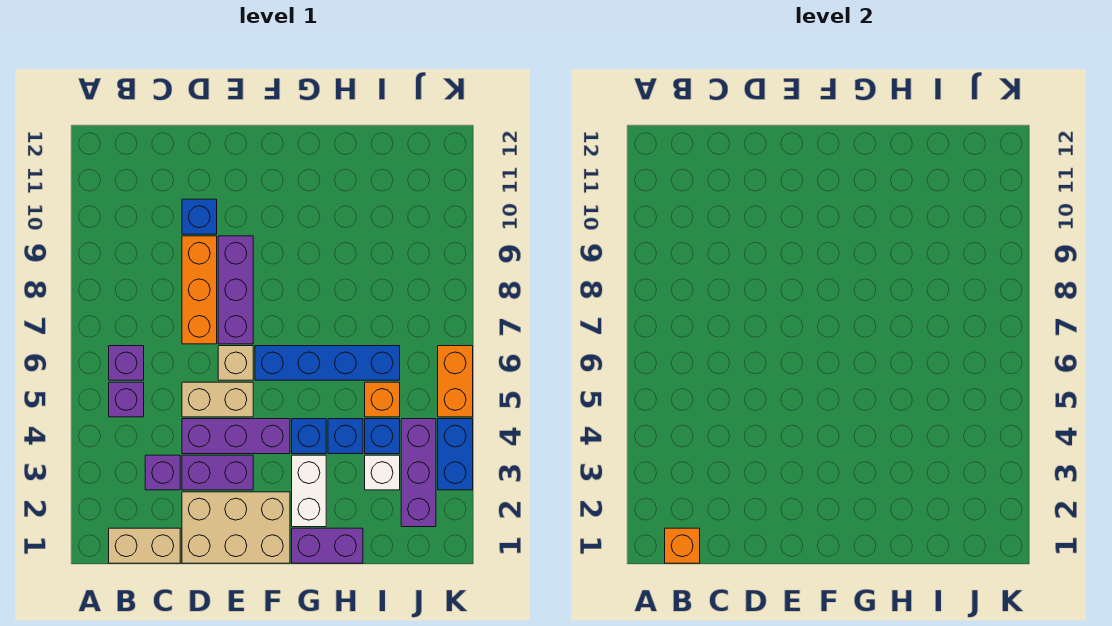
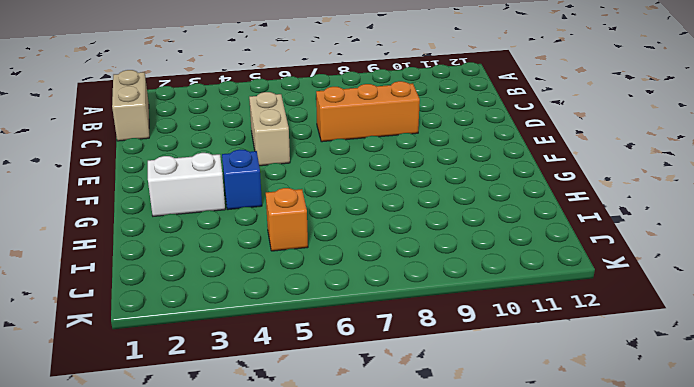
none -> purple 1x1 brick [109,382,144,417]
none -> purple 1x1 brick [109,346,144,380]
none -> purple 1x1 brick [145,455,180,490]

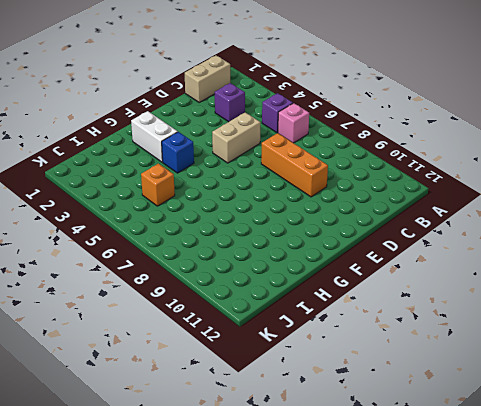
pink 1x1 brick [278,103,309,143] -> purple 1x1 brick [109,346,144,380]
none -> tan 2x3 brick [182,492,290,563]
none -> purple 1x2 brick [182,455,253,490]
none -> purple 1x3 brick [182,419,290,454]

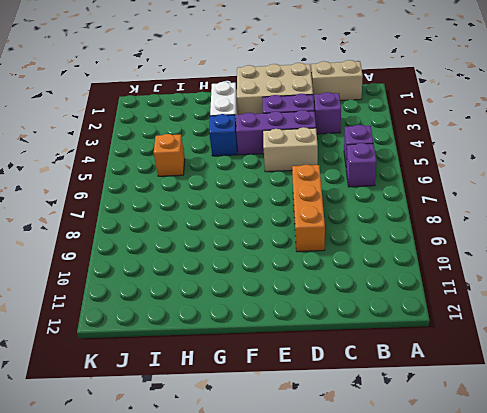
none -> blue 1x1 brick [182,199,217,234]
none -> tan 1x1 brick [218,346,253,380]
none -> purple 1x3 brick [218,236,253,344]

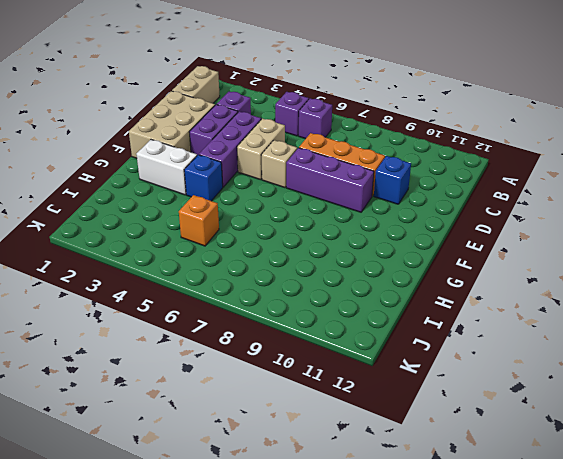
none -> blue 1x4 brick [255,346,400,380]
none -> purple 1x2 brick [292,528,363,563]
none -> blue 1x1 brick [328,419,363,454]

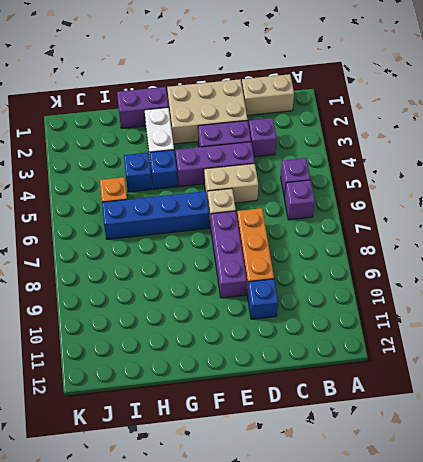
none -> white 1x1 brick [365,455,400,490]
none -> blue 1x1 brick [365,419,400,454]
none -> purple 1x3 brick [401,419,436,527]

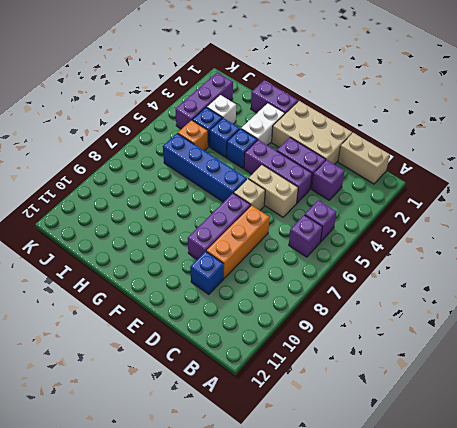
none -> blue 1x2 brick [438,419,473,490]
none -> orange 1x2 brick [438,346,473,417]
none -> orange 1x1 brick [665,528,700,563]

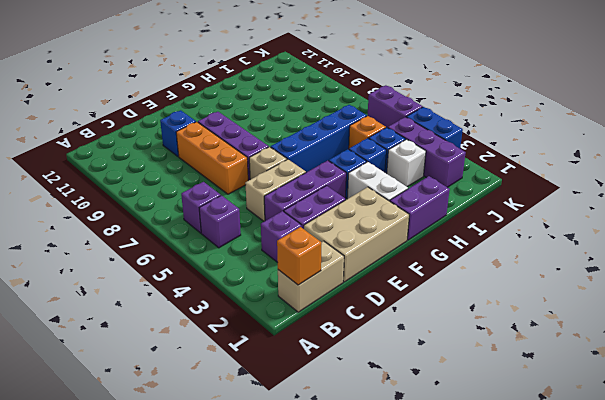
purple 1x2 brick [368,85,423,128] -> orange 1x2 brick [438,346,473,417]

